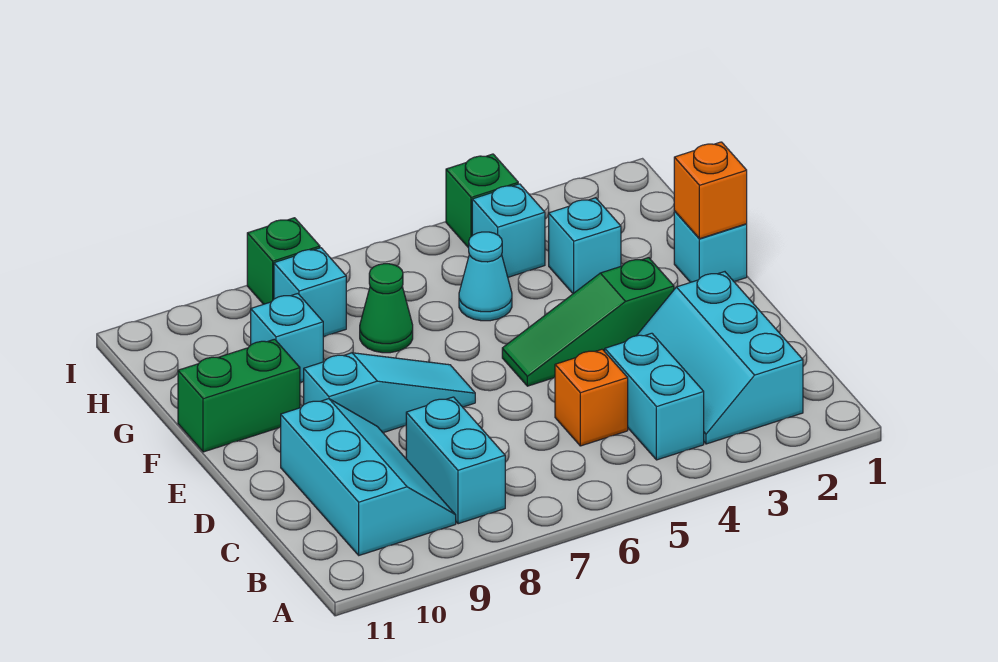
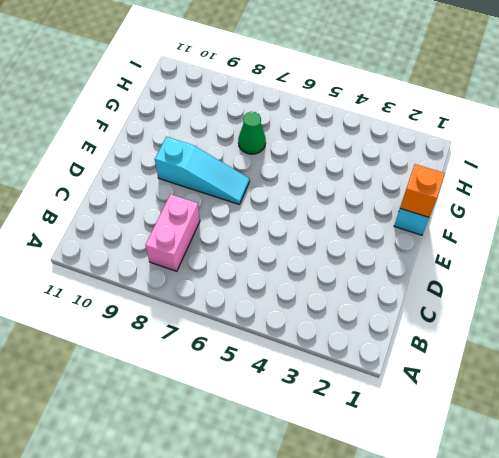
pink 1x2 brick [145,194,200,271] -> cyan 1x2 brick [406,397,505,524]
none -> cyan 2x3 slope [637,272,803,444]
none -> cyan 1x2 brick [605,333,704,460]
none -> cyan 2x3 slope [281,399,456,555]

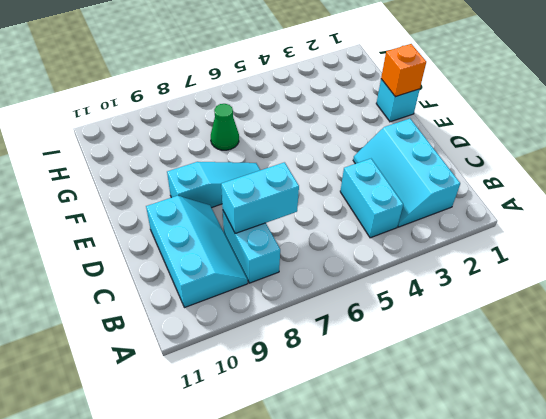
cyan 1x2 brick [221,162,299,234] -> none
none -> orange 1x1 brick [555,349,628,446]
none -> green 1x3 slope [502,258,674,386]
none -> green 1x2 brick [178,339,300,452]

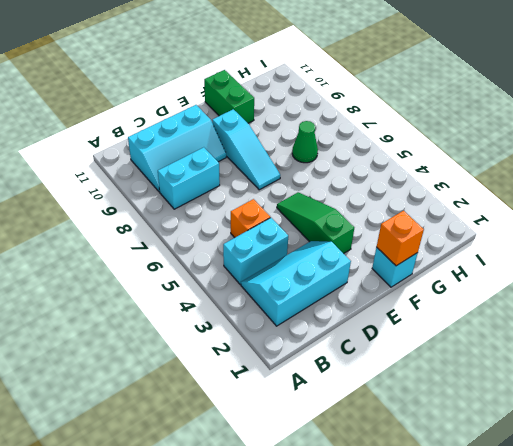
none -> cyan 1x1 brick [549,198,621,294]
none -> cyan 1x1 cone [459,232,512,321]
none -> cyan 1x1 brick [251,294,323,382]

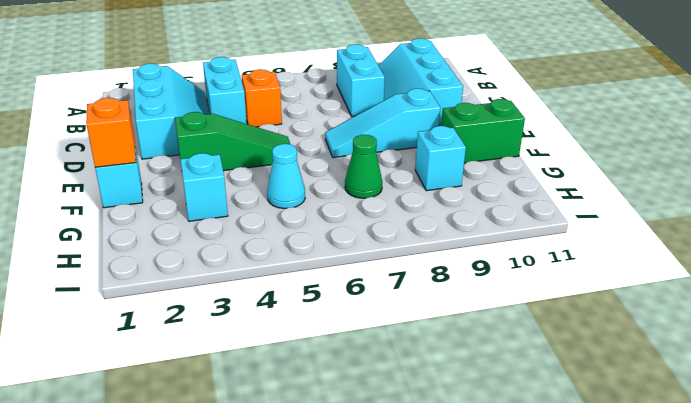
none -> cyan 1x1 brick [472,184,545,277]
none -> cyan 1x1 brick [274,248,346,337]
none -> green 1x1 brick [446,154,518,248]

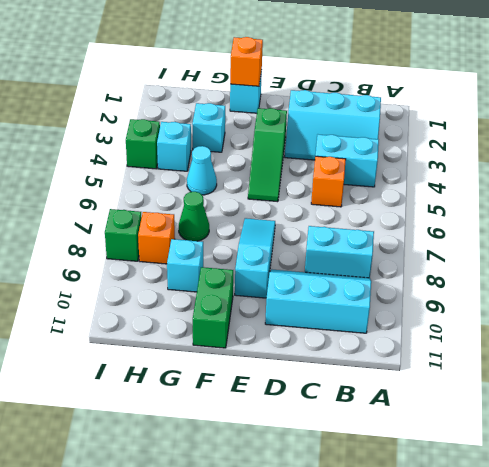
orange 1x1 brick [138,212,175,264] -> cyan 1x1 brick [274,248,346,337]

